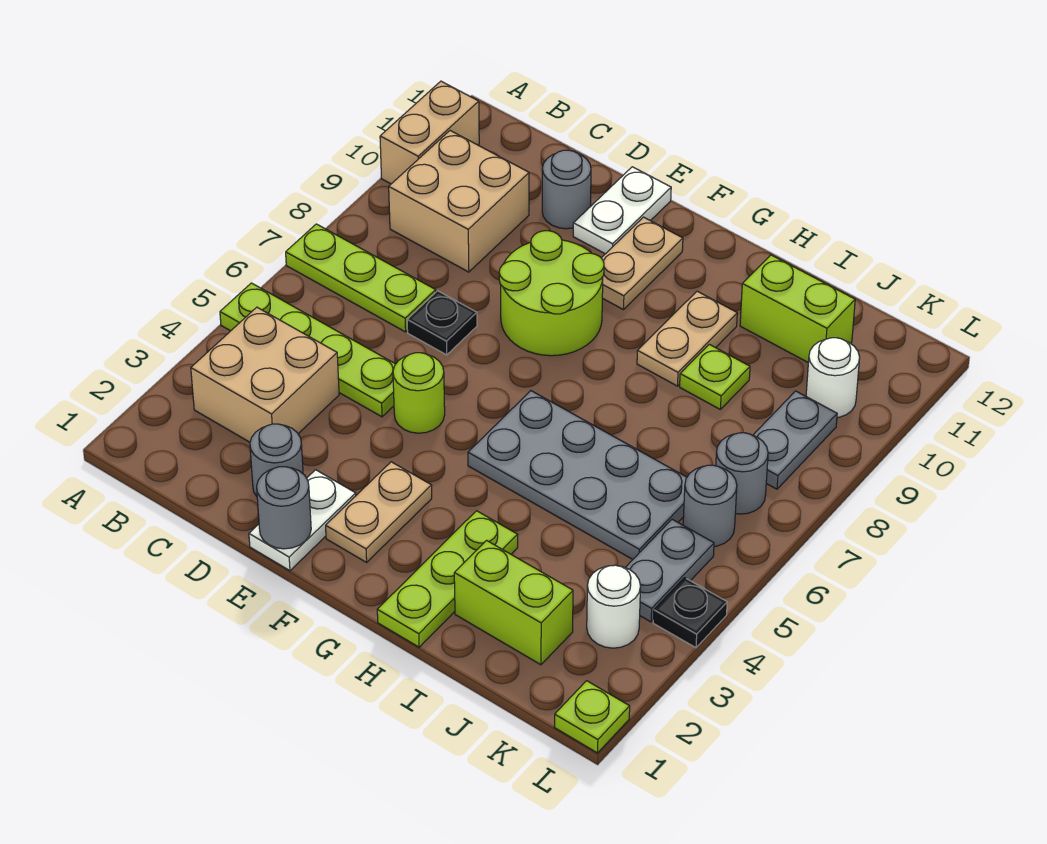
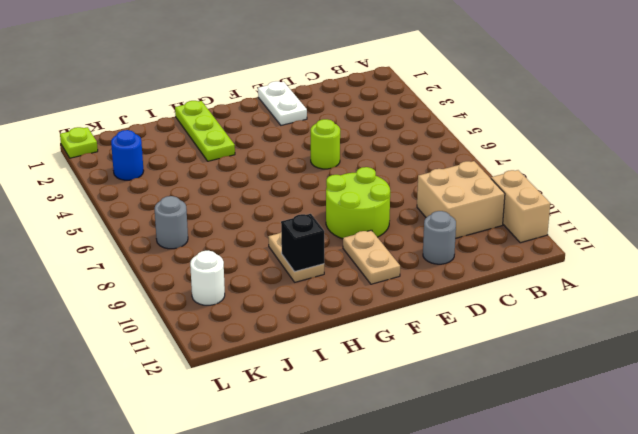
black 1x1 brick [281,214,324,272] -> none
blue 1x1 round brick [111,130,144,180] -> white 1x1 round brick [587,565,641,648]
none -> lime 1x4 plate [220,283,396,417]
none -> lime 1x3 plate [286,224,436,332]
none -> tan 2x2 brick [191,307,339,442]

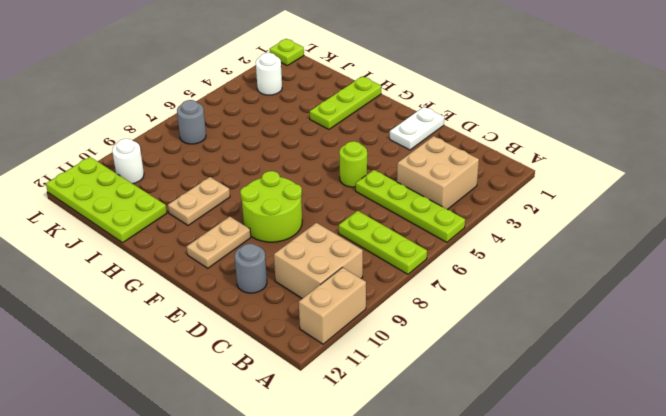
lime 2x4 plate [46,157,167,243] -> lime 1x2 brick [740,255,855,362]
none -> grey 1x1 round brick [250,424,303,496]
none -> black 1x1 plate [407,291,477,355]
none -> white 1x2 plate [573,167,671,254]

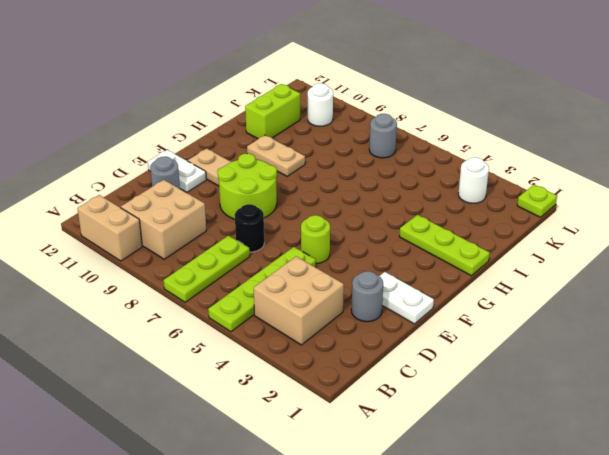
black 1x1 round brick [235,204,264,252] -> black 1x1 plate [407,291,477,355]
none -> tan 1x2 plate [326,462,432,562]
none -> grey 2x4 plate [468,391,687,559]
none -> lime 1x2 brick [454,541,573,665]

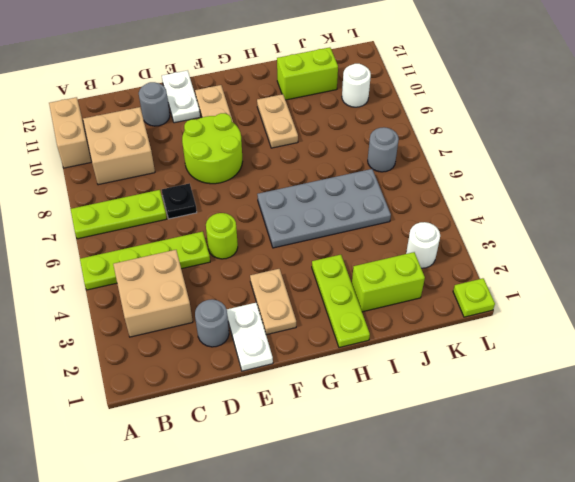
none -> lime 1x1 plate [680,344,750,409]
none -> grey 1x2 plate [625,519,714,622]
none -> grey 1x1 round brick [683,465,737,546]

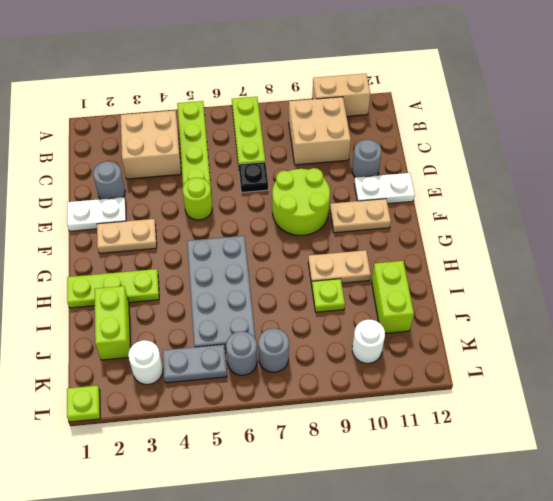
none -> grey 1x2 plate [753,391,837,489]
none -> black 1x1 plate [653,578,727,648]
none -> grey 1x1 round brick [257,467,311,549]

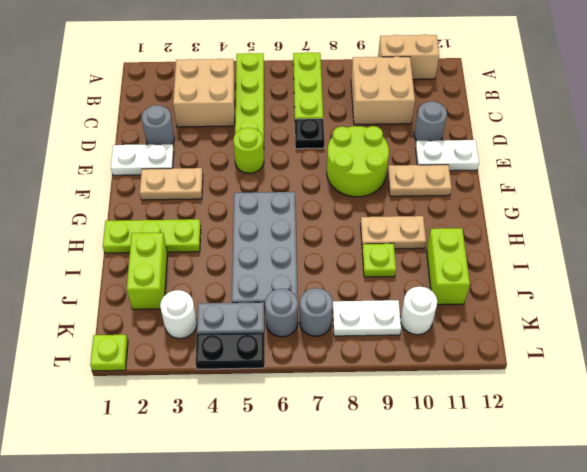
white 1x2 plate [333,300,401,336] -> grey 1x2 plate [753,391,837,489]
black 1x2 plate [196,332,264,369] -> black 1x1 plate [653,578,727,648]
none -> grey 1x1 round brick [257,467,311,549]

